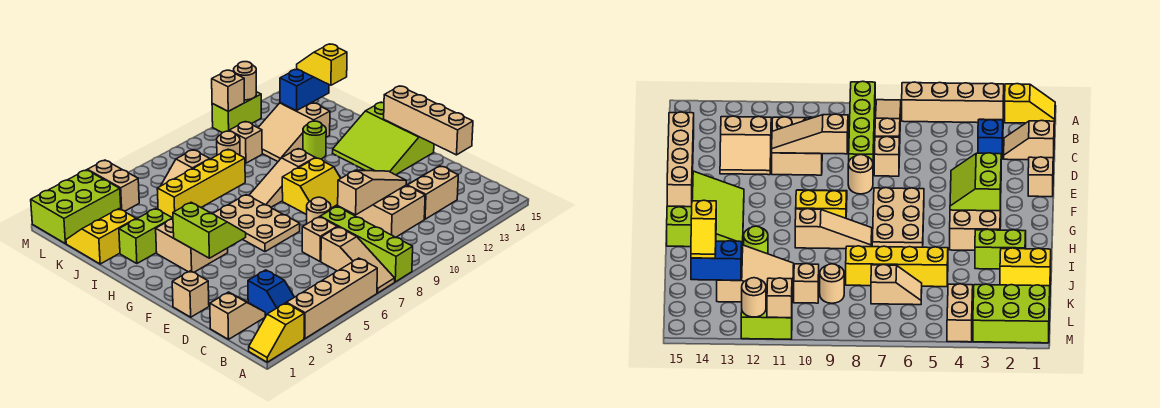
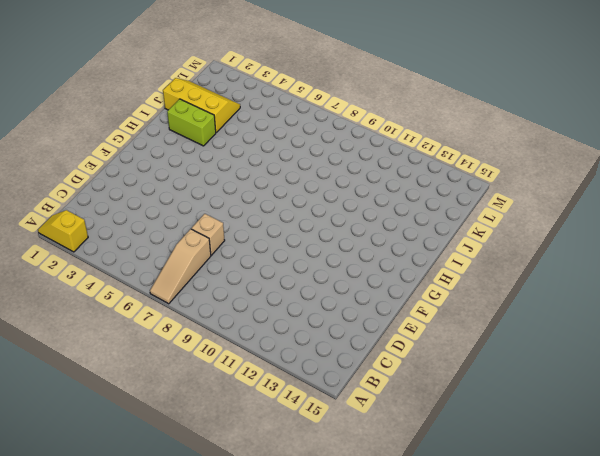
yellow 2x3 slope [163,78,240,132] -> yellow 2x2 slope [66,209,136,264]
none -> tan 1x4 brick [286,258,377,338]
none -> lime 1x4 brick [320,207,413,282]
none -> blue 1x2 slope [248,270,294,316]
none -> tan 1x2 slope [210,292,265,339]

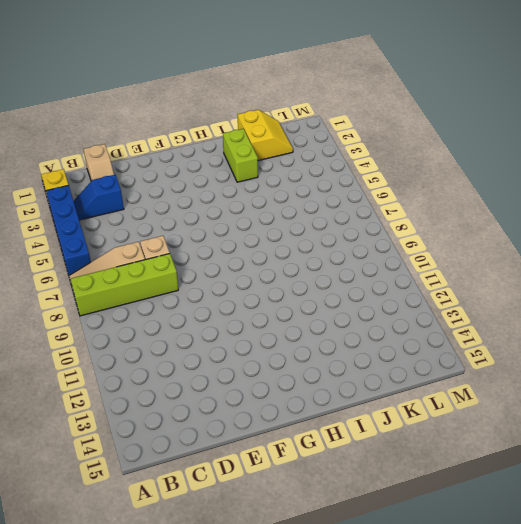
blue 1x4 brick [46,185,91,275] -> tan 1x4 brick [286,258,377,338]
none -> tan 2x2 brick [355,185,425,237]
none -> tan 2x2 slope [407,166,458,219]
none -> tan 1x1 brick [172,271,209,317]
none -> tan 1x1 round brick [307,197,331,224]

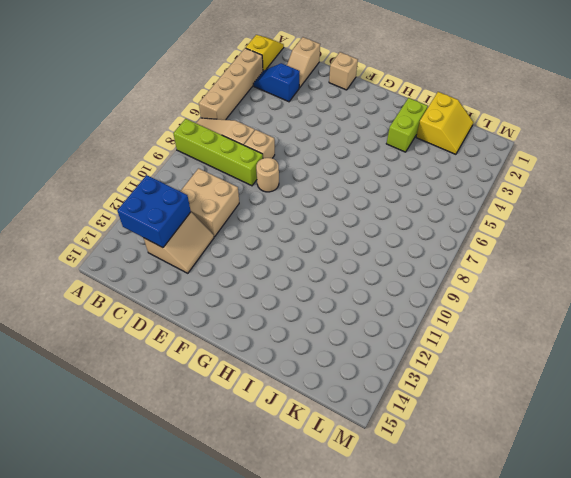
blue 2x2 brick [117,175,191,248] -> none
none -> tan 2x3 plate [213,195,300,252]
none -> yellow 2x2 slope [282,158,341,215]
none -> lime 3x3 slope [333,102,434,175]
none -> tan 2x2 brick [156,219,228,272]

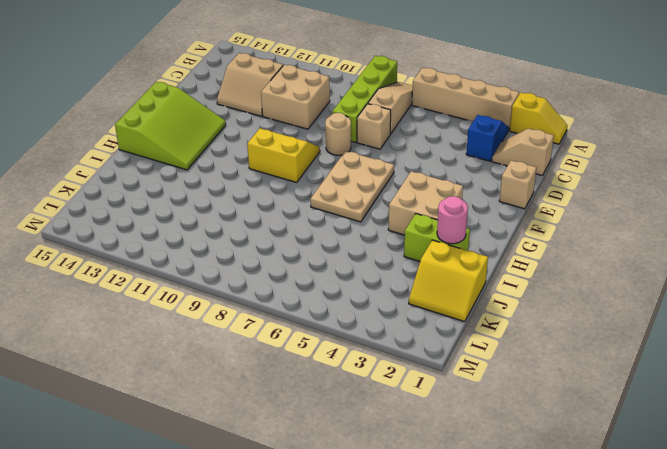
pink 1x1 round brick [437,196,468,244] -> none
none -> tan 1x3 slope [249,149,315,207]
none -> lime 1x1 round brick [303,121,326,159]
none -> yellow 1x4 brick [157,149,245,218]
none -> tan 2x3 slope [258,102,330,161]

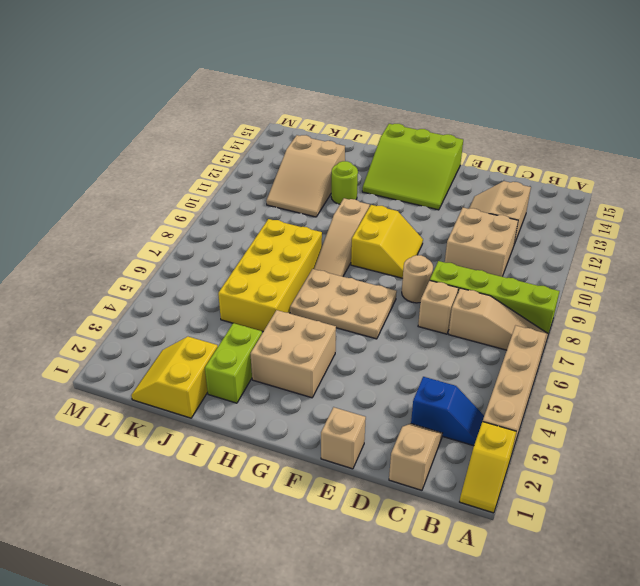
yellow 2x4 brick [218,219,322,332] -> yellow 1x4 brick [157,149,245,218]
none -> tan 1x2 slope [161,150,210,186]
none -> tan 1x1 round brick [217,131,240,155]
none -> tan 1x1 brick [229,122,262,163]
none -> lime 2x3 brick [31,170,121,244]

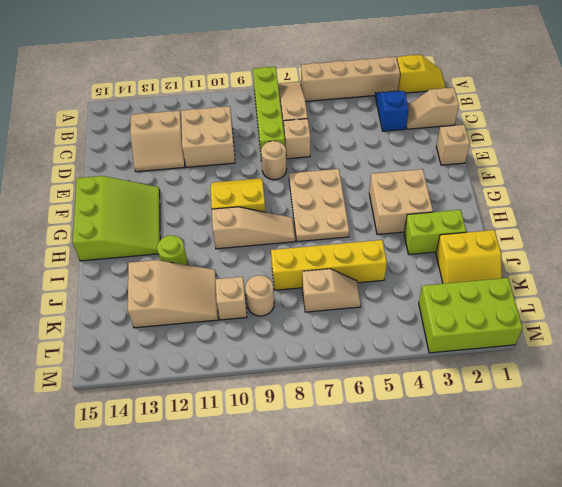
none -> tan 1x2 brick [88,160,139,211]
none -> lime 1x2 brick [212,92,261,133]
none -> tan 1x3 slope [338,170,406,215]
none -> tan 1x4 brick [384,86,473,155]

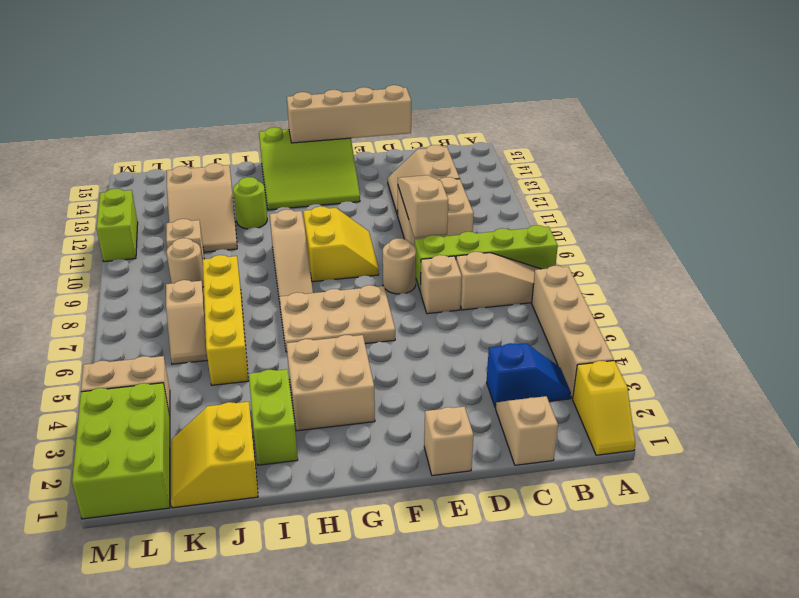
none -> lime 2x2 slope [173,202,246,258]
none -> blue 1x2 brick [280,69,329,111]
none -> tan 1x1 brick [212,70,244,111]
none -> tan 1x1 round brick [234,62,256,100]

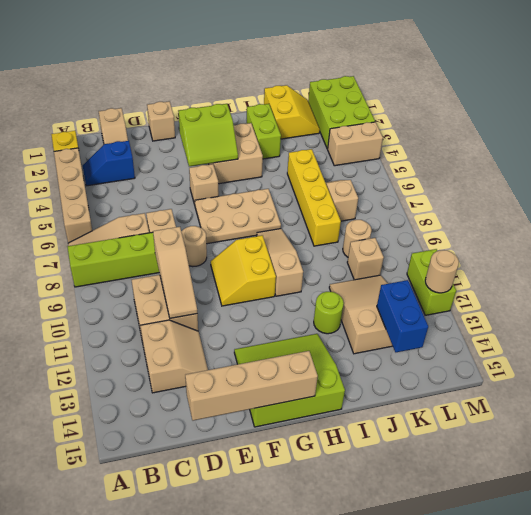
tan 1x1 brick [189,164,219,205] -> tan 1x1 brick moved to [212,70,244,111]
none -> yellow 1x2 slope [297,44,347,85]

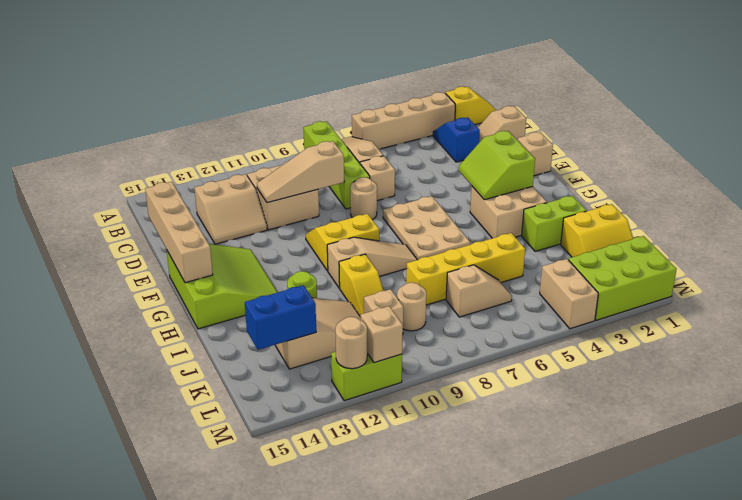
yellow 1x2 slope [339,254,384,317] -> yellow 1x2 slope moved to [297,44,347,85]

